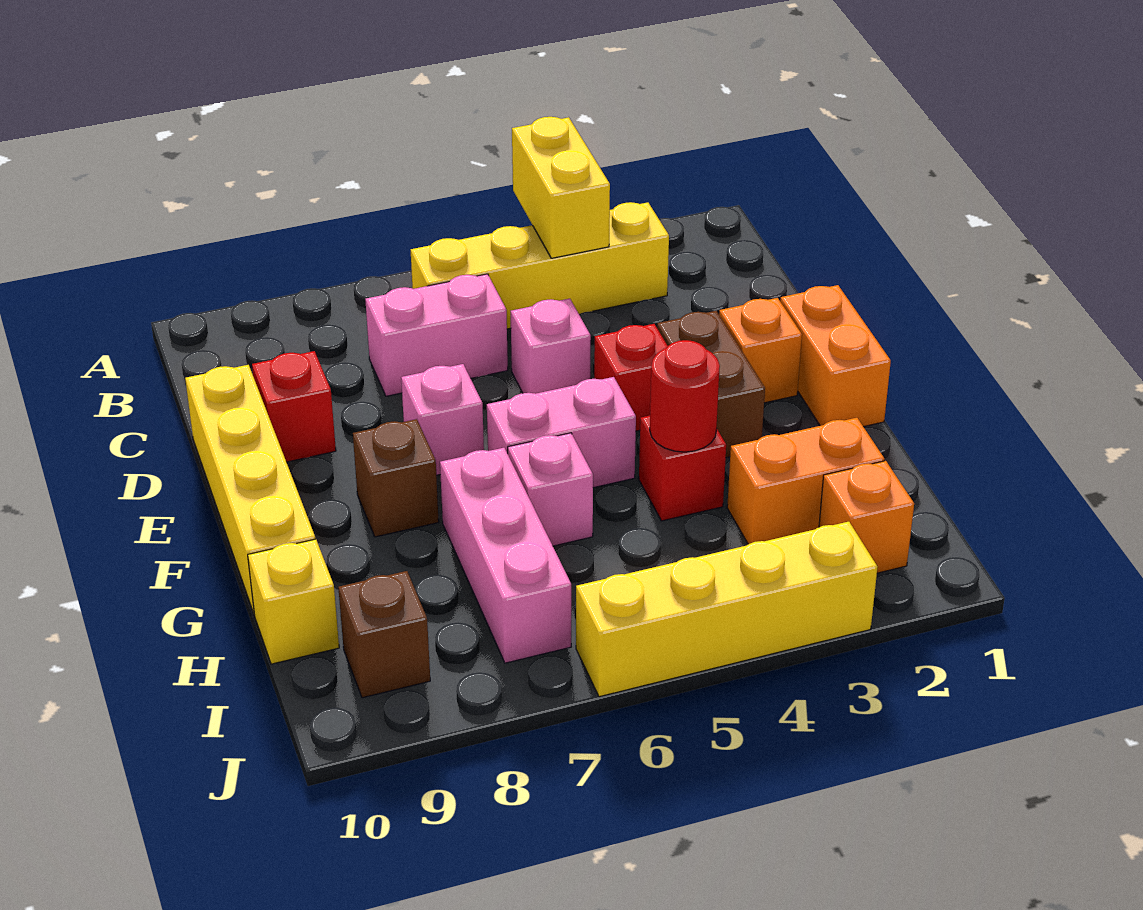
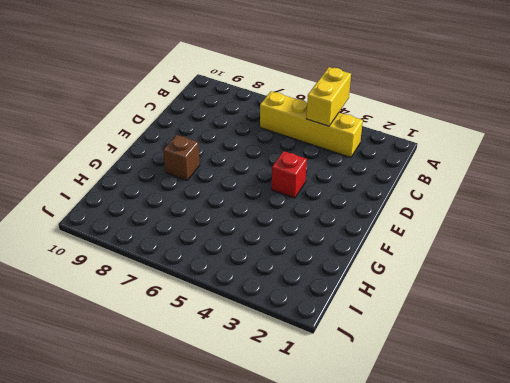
none -> pink 1x2 brick [365,274,508,396]
none -> pink 1x1 brick [511,299,591,394]
none -> red 1x1 brick [252,351,336,462]

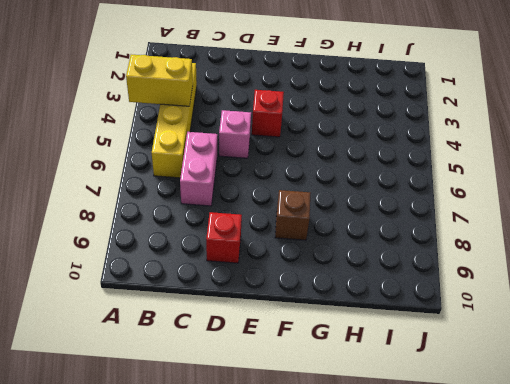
none -> yellow 1x4 brick [185,365,315,615]
none -> orange 1x2 brick [780,285,891,427]
none -> orange 1x1 brick [719,298,802,403]

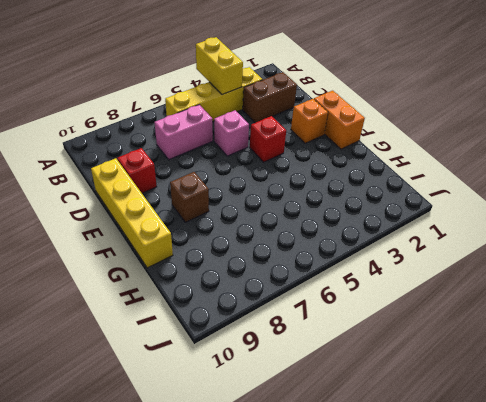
brown 1x2 brick [243,72,297,123] -> brown 1x2 brick turned to [657,311,765,458]
none -> pink 1x1 brick [401,364,484,475]
none -> pink 1x2 brick [487,377,636,488]
none -> red 1x1 brick [639,416,726,521]

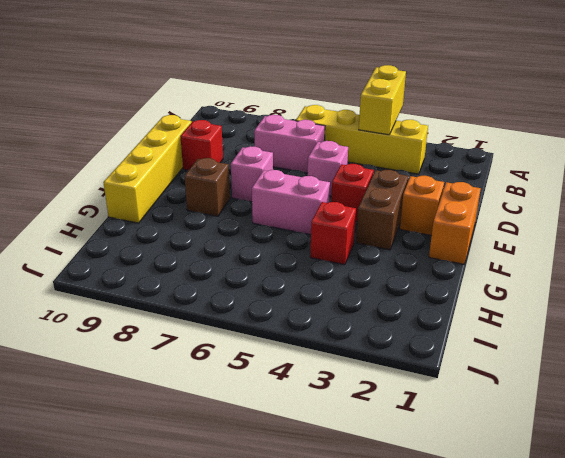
none -> pink 1x1 brick [508,433,593,546]
none -> pink 1x3 brick [440,448,571,663]
none -> orange 1x2 brick [727,418,884,544]

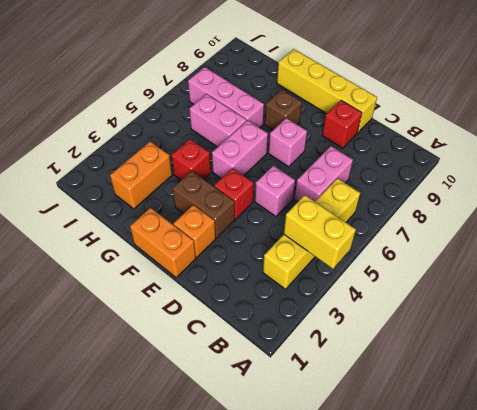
pink 1x2 brick [189,94,247,147] -> pink 1x1 brick [508,433,593,546]
none -> yellow 1x1 brick [248,539,339,664]
none -> orange 1x1 brick [819,461,914,573]
none -> brown 1x1 brick [338,571,430,698]

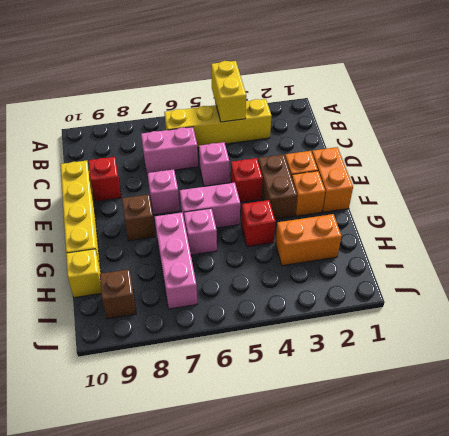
orange 1x1 brick [292,171,325,216] -> orange 1x1 brick moved to [819,461,914,573]
none -> yellow 1x4 brick [576,522,878,697]
none -> red 1x1 round brick [650,340,720,452]

